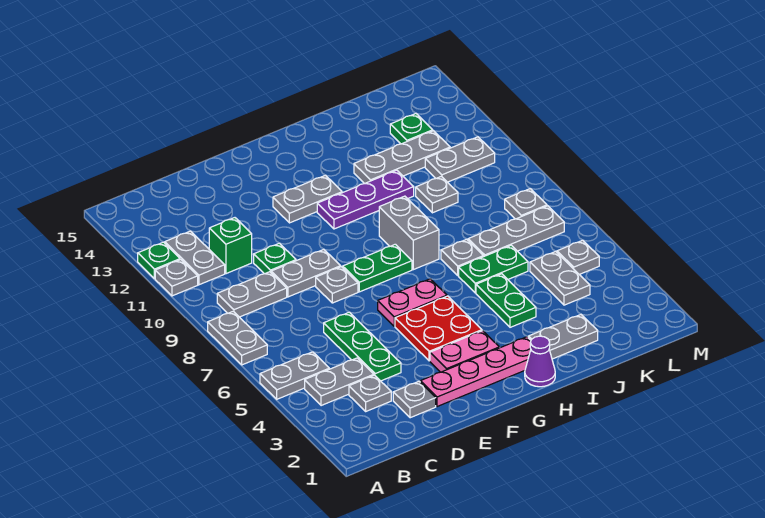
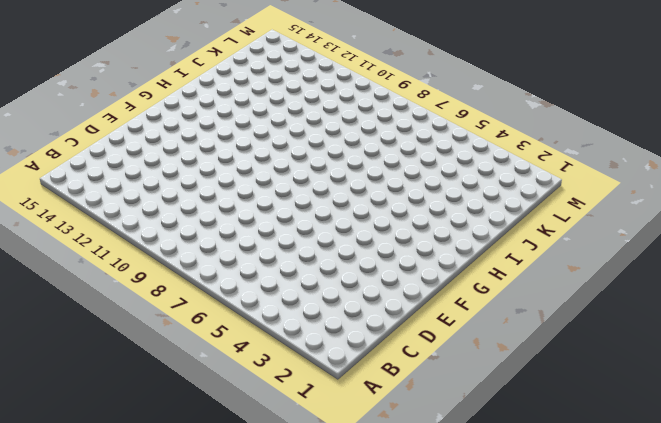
none -> grey 1x2 plate [260,352,329,399]
none -> grey 1x2 plate [208,311,267,365]
none -> grey 1x1 plate [155,260,198,296]
none -> green 1x1 plate [138,242,180,279]

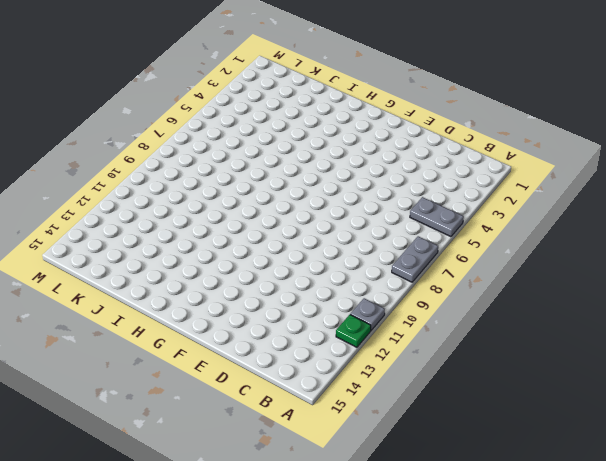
none -> grey 1x2 plate [305,358,374,406]
none -> grey 1x2 plate [217,272,287,317]
none -> grey 1x2 plate [165,231,225,285]
none -> grey 1x1 plate [349,375,391,411]

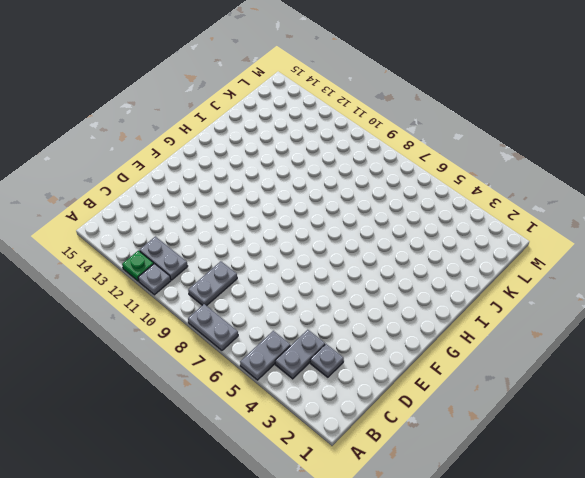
none -> green 1x1 brick [209,218,252,274]
none -> grey 1x1 plate [393,381,436,418]
none -> green 1x3 plate [324,312,401,381]
none -> grey 1x2 plate [271,249,341,297]

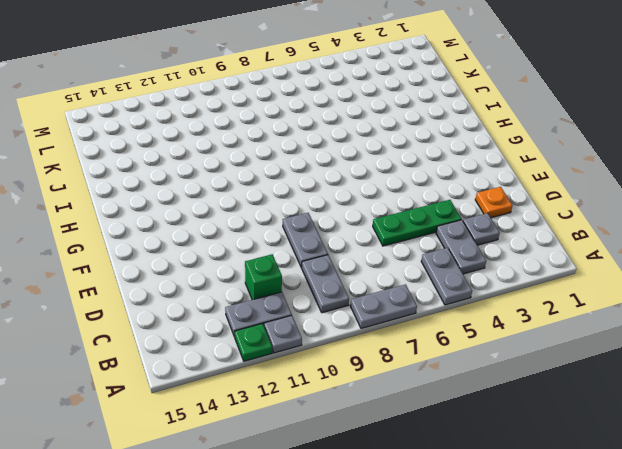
orange 1x1 plate [475,187,512,218] -> grey 1x1 plate [393,381,436,418]
none -> green 1x1 plate [254,243,296,274]
none -> pink 1x4 plate [420,337,531,407]
none -> grey 1x1 plate [316,267,358,303]
none -> pink 1x2 plate [430,331,499,372]

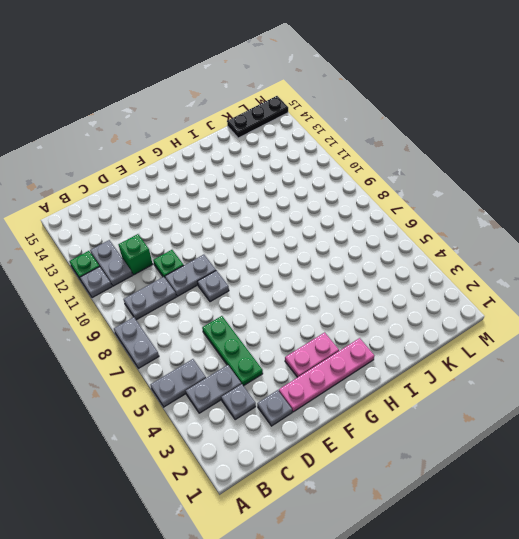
black 1x3 plate [227,96,288,138] -> none
none -> red 2x2 plate [395,296,482,361]
none -> pink 1x2 plate [378,279,447,326]
none -> green 1x2 plate [343,244,412,292]
none -> grey 1x2 plate [273,175,342,223]

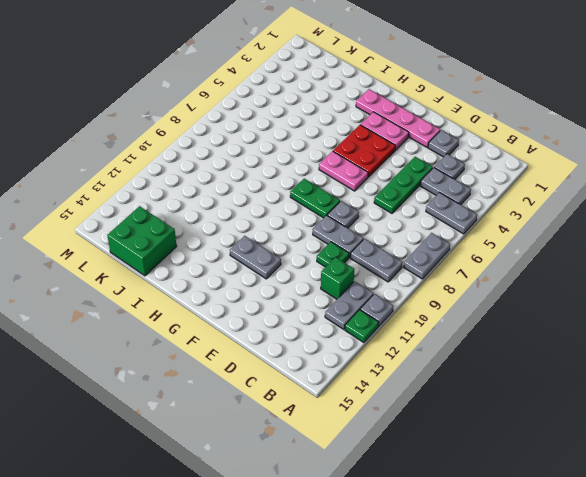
green 2x2 brick [107,206,177,276] -> none
none -> purple 1x3 plate [317,170,414,229]
none -> purple 1x1 cone [525,336,555,387]
none -> grey 1x2 brick [379,196,439,270]
none -> grey 1x2 plate [528,315,598,359]

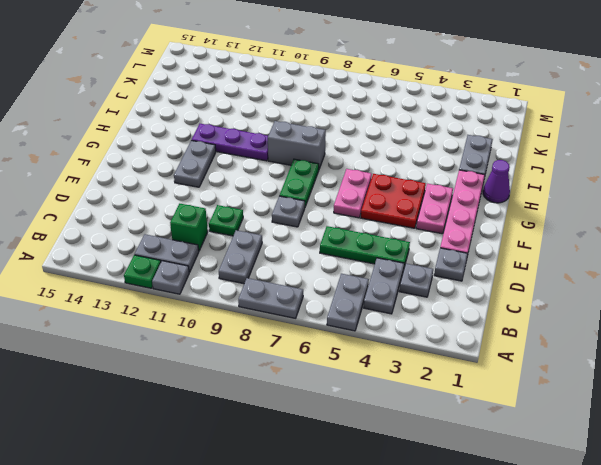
purple 1x3 plate [192,124,268,161] -> purple 1x3 plate turned to [317,170,414,229]
none -> grey 1x2 plate [271,249,341,297]
none -> green 1x2 plate [476,274,536,327]
none -> green 1x2 plate [459,245,528,293]
none -> grey 1x1 plate [441,239,483,276]

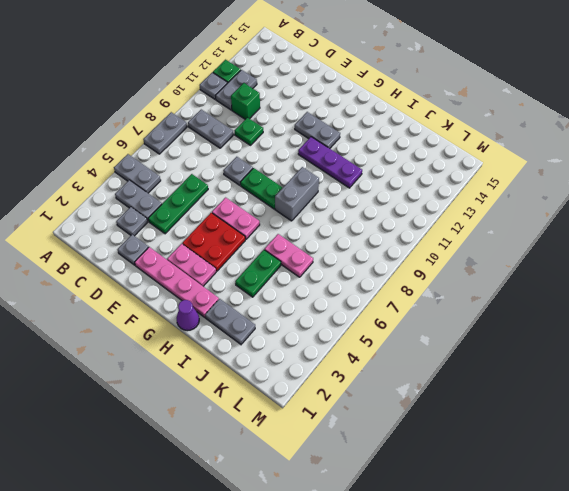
pink 1x2 plate [264,234,313,277] -> green 1x2 plate [459,245,528,293]
none -> grey 1x2 plate [271,249,341,297]
none -> grey 1x1 plate [441,239,483,276]
none -> grey 1x3 plate [354,131,450,184]
none -> grey 1x3 plate [468,206,564,257]

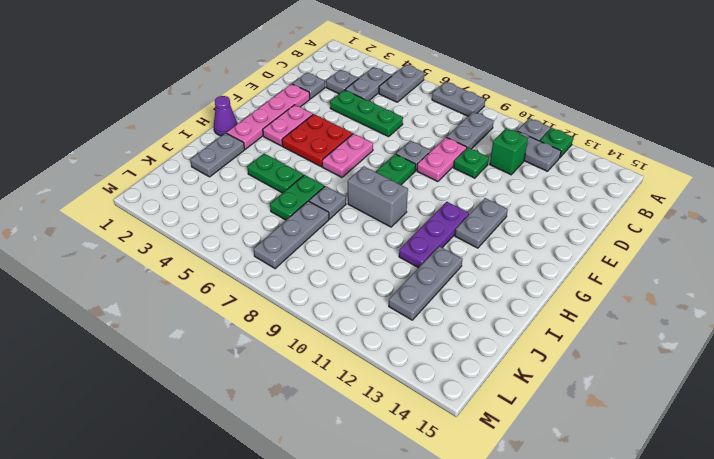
pink 1x2 plate [417,137,467,182] -> grey 1x2 plate [271,249,341,297]
none -> grey 1x1 plate [416,176,458,213]
none -> grey 1x2 plate [530,251,590,305]
none -> grey 1x2 plate [425,137,495,182]
none -> green 1x1 plate [390,114,433,144]

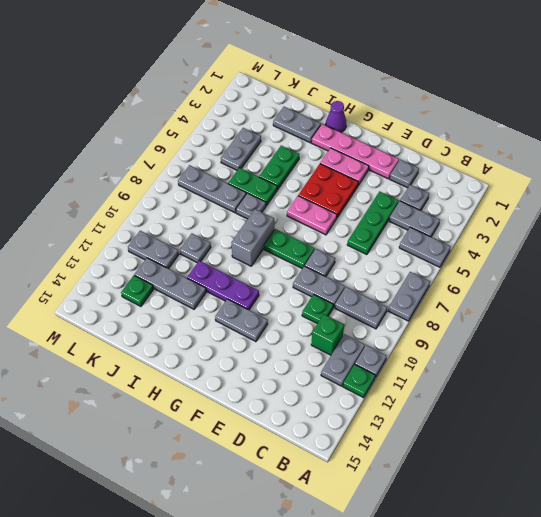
none -> grey 1x1 plate [557,240,599,274]
none -> grey 1x1 plate [505,189,547,219]

